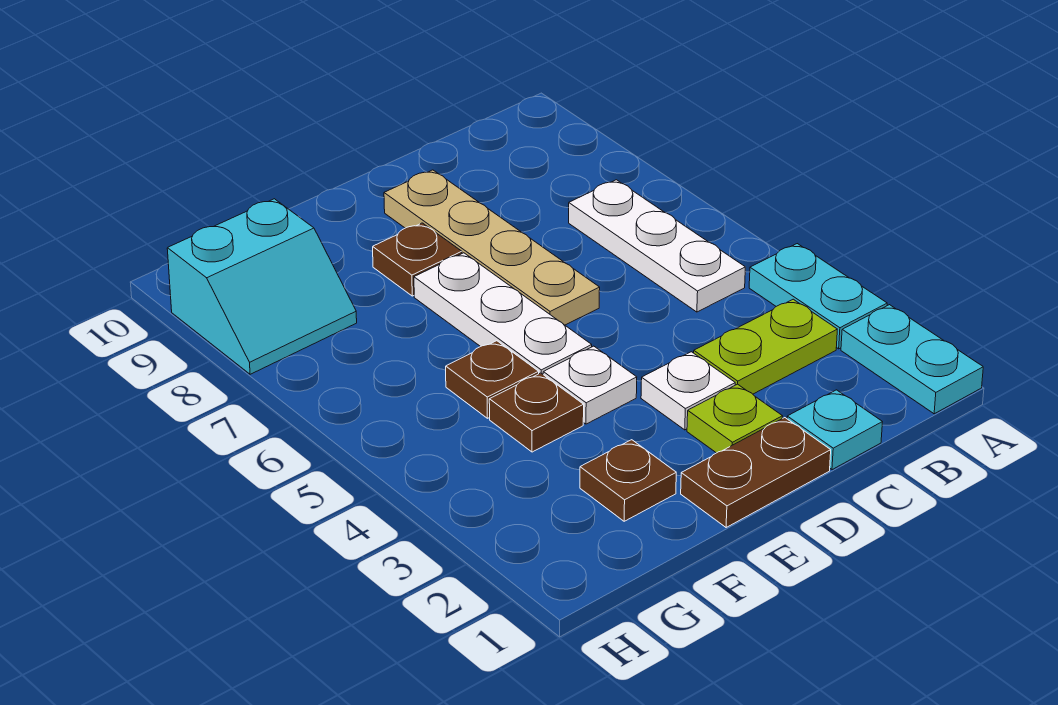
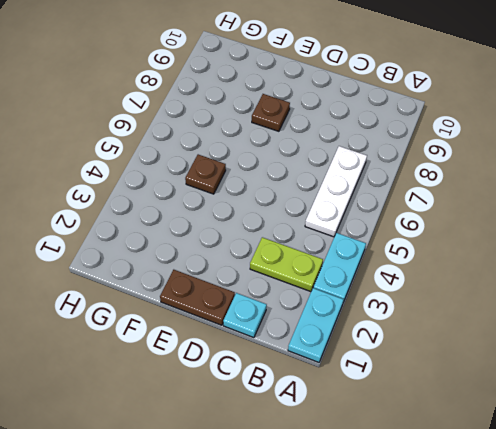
none -> lime 1x1 plate [687,384,783,453]
none -> white 1x1 plate [641,352,735,430]
none -> tan 1x4 plate [384,170,600,325]

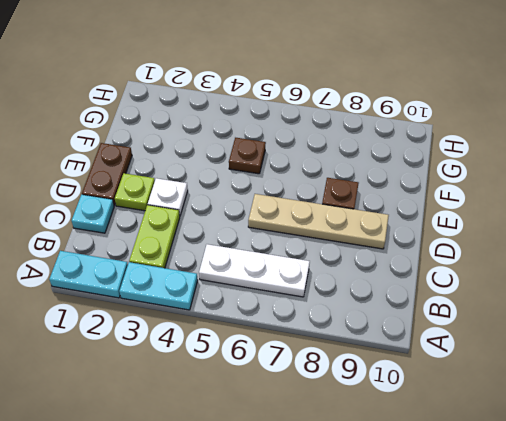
none -> white 1x1 plate [543,346,637,424]
none -> white 1x3 plate [414,253,592,374]
none -> brown 1x1 plate [580,440,676,521]

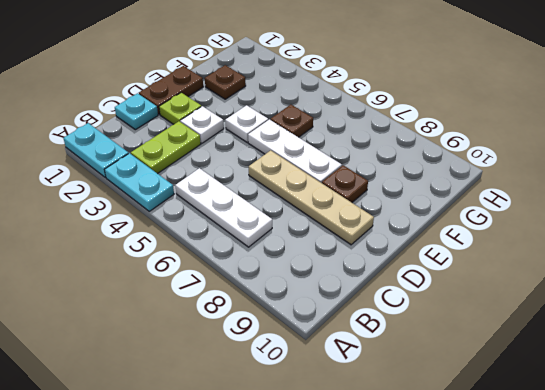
none -> brown 1x1 plate [489,373,584,452]
none -> cyan 2x2 slope [167,199,357,374]

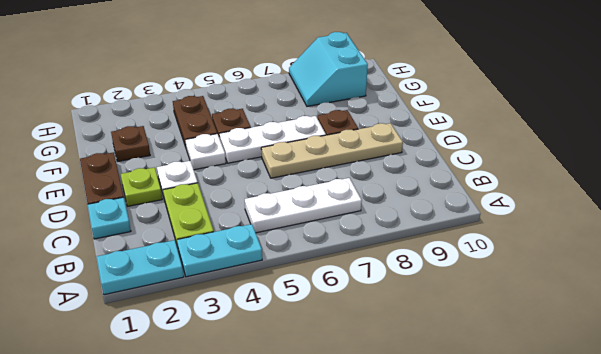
brown 1x2 plate [173,96,217,147] -> brown 1x1 plate [489,373,584,452]

